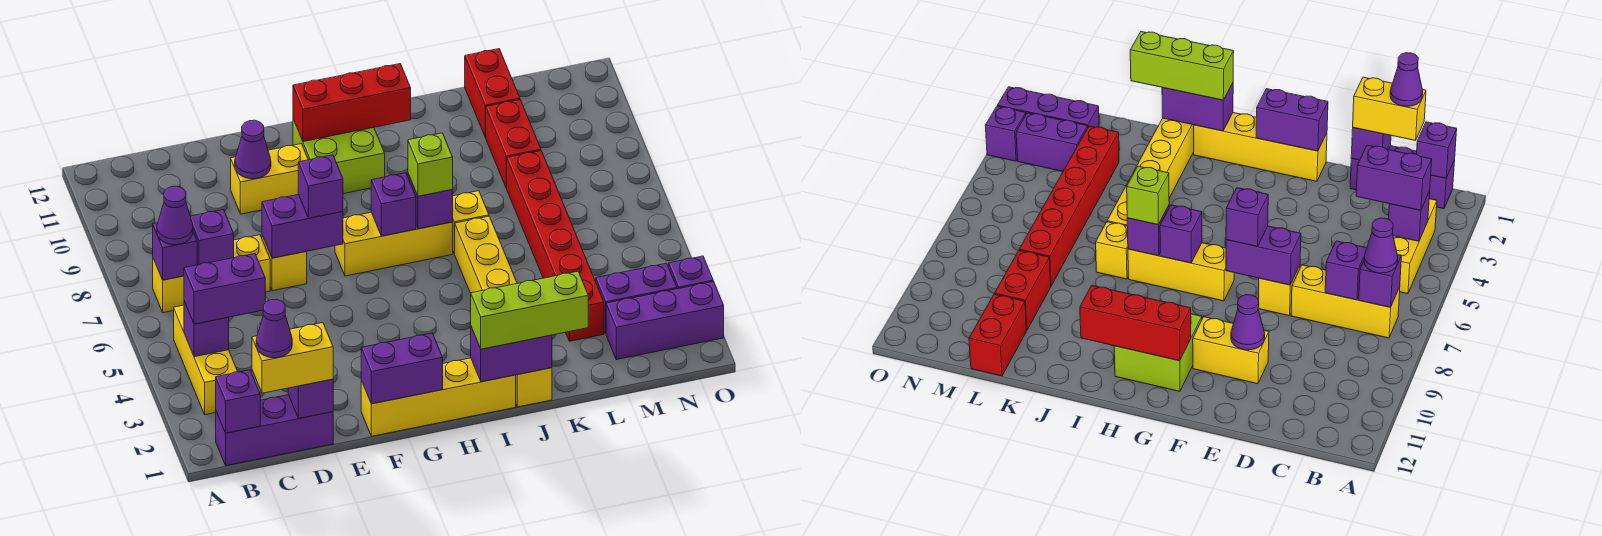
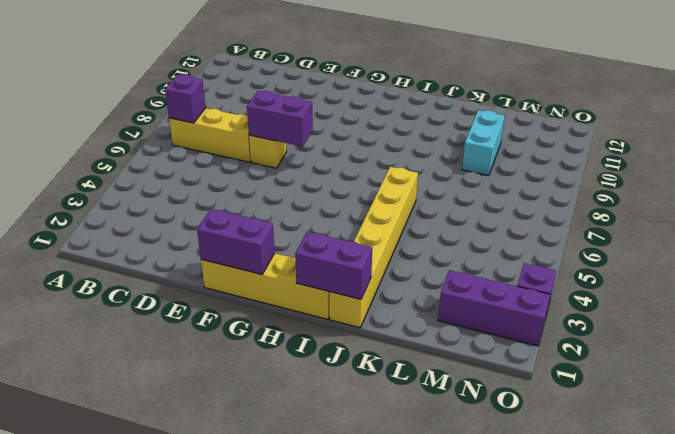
cyan 1x2 brick [462,110,505,176] -> red 1x2 brick [486,100,541,188]
none -> purple 1x3 brick [216,395,333,466]
none -> yellow 1x3 brick [174,305,238,415]
none -> yellow 1x2 brick [231,144,308,214]
none -> yellow 1x3 brick [335,212,453,276]

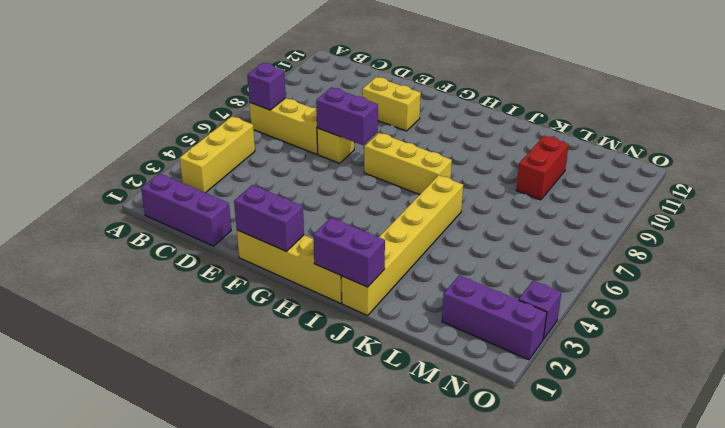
none -> lime 2x2 brick [293,119,385,194]
none -> yellow 1x1 brick [453,191,489,254]
none -> red 1x6 brick [507,151,604,341]
none -> red 1x2 brick [465,49,520,137]

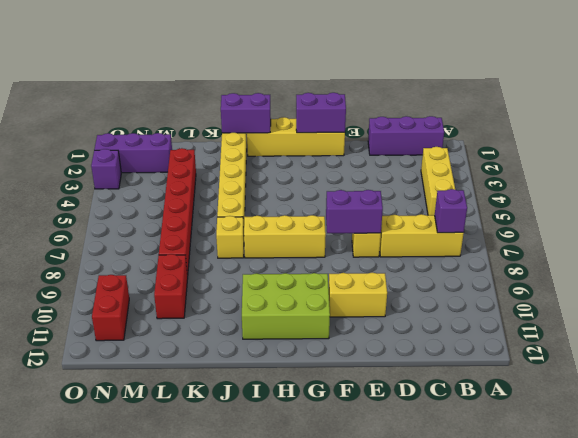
lime 2x3 brick [242,273,330,339] -> lime 2x2 brick [293,119,385,194]
red 1x2 brick [92,275,129,341] -> red 1x2 brick moved to [465,49,520,137]
none -> purple 1x2 brick [596,263,677,333]
none -> purple 1x1 brick [216,370,260,433]
none -> purple 1x1 brick [184,301,229,357]
none -> purple 1x1 brick [190,210,234,265]

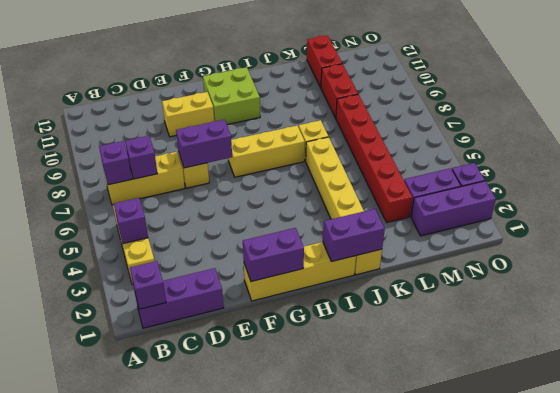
none -> purple 1x1 brick [288,379,333,418]
none -> purple 1x1 cone [235,120,271,179]
none -> red 1x3 brick [293,64,411,142]
none -> purple 1x1 brick [371,173,416,236]

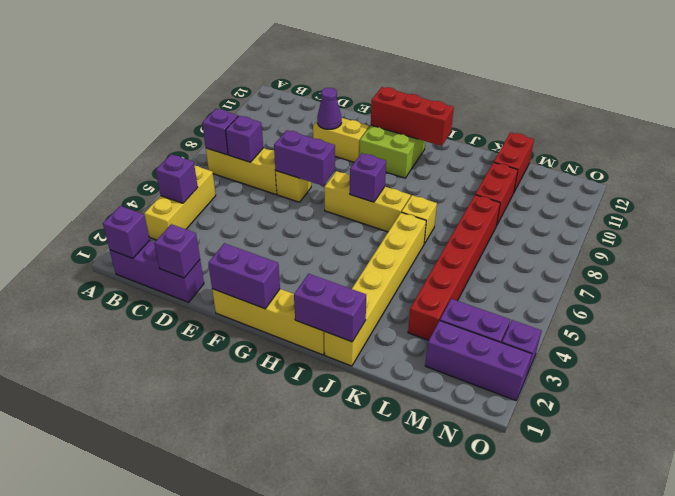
none -> purple 1x1 brick [408,174,453,229]
none -> purple 1x2 brick [184,254,265,324]
none -> purple 1x1 cone [157,186,193,245]
none -> yellow 1x2 brick [252,323,333,393]

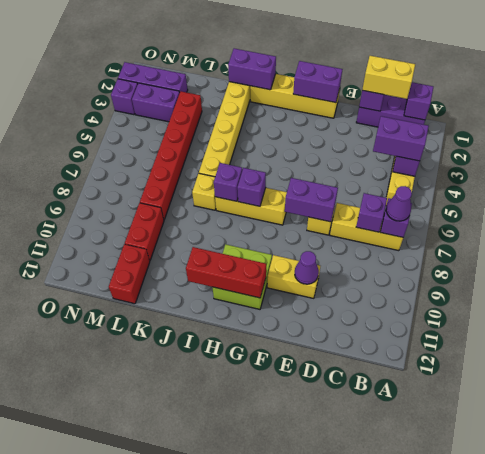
none -> purple 1x1 brick [298,155,343,218]
none -> lime 1x3 brick [471,271,588,349]
none -> lime 1x1 brick [408,133,453,196]
none -> purple 1x1 cone [256,299,292,358]

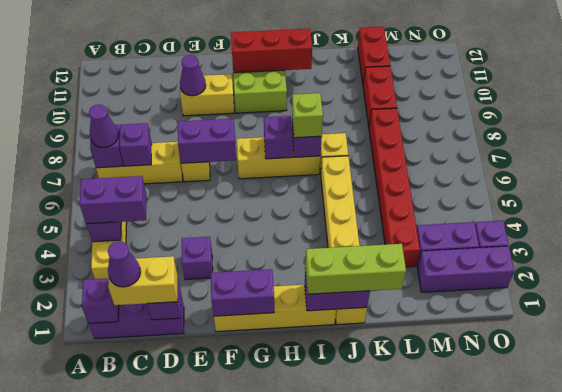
purple 1x1 brick [182,237,213,280] -> purple 1x1 brick moved to [298,155,343,218]

